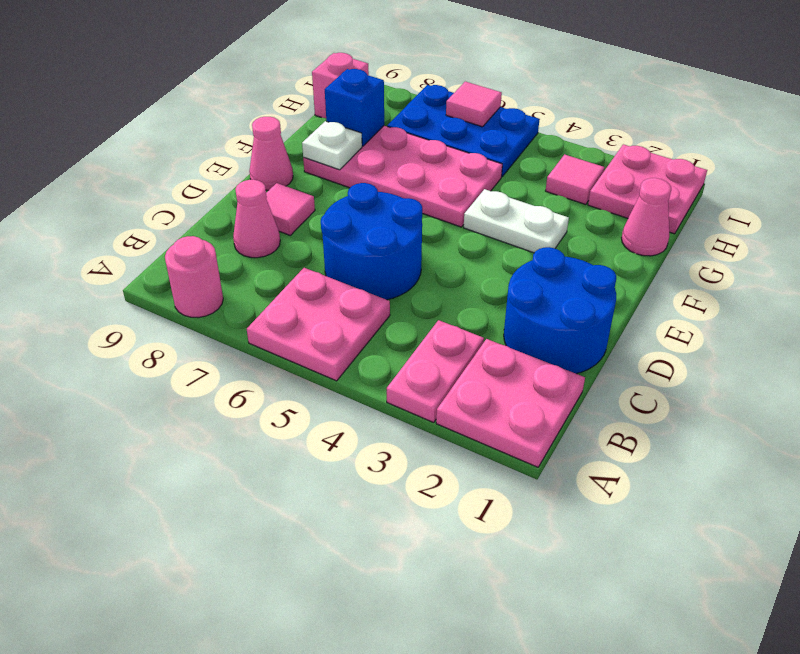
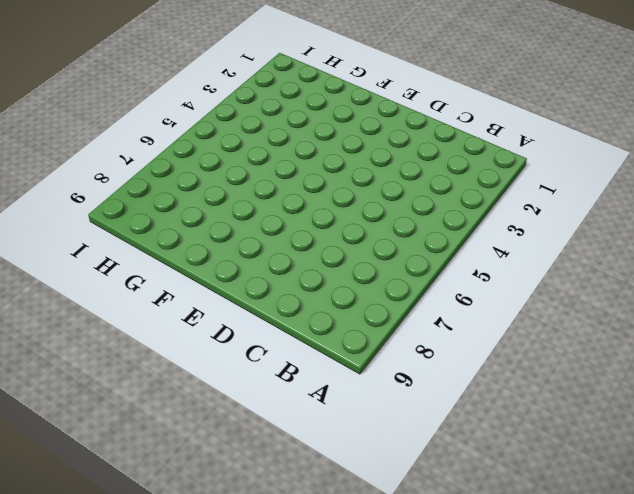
none -> pink 2x2 plate [436,339,585,467]
none -> pink 1x2 plate [387,320,484,422]
none -> pink 2x2 plate [247,268,390,381]

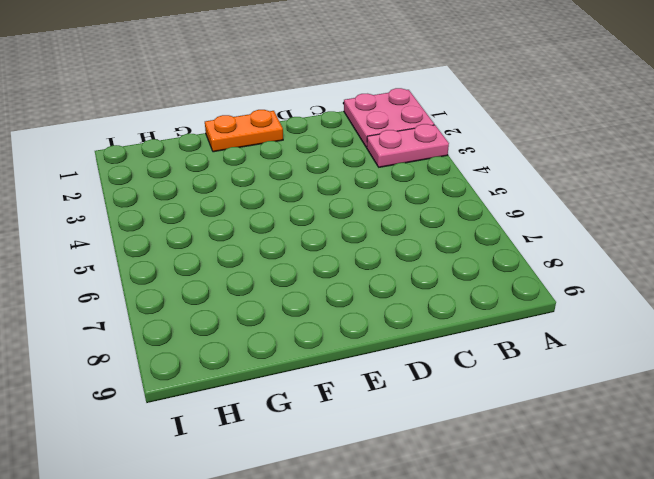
orange 1x2 plate [205,110,283,152] -> none
none -> pink 2x2 plate [247,268,390,381]
none -> pink 1x1 round brick [165,236,223,318]
none -> blue 2x2 round brick [504,247,616,374]

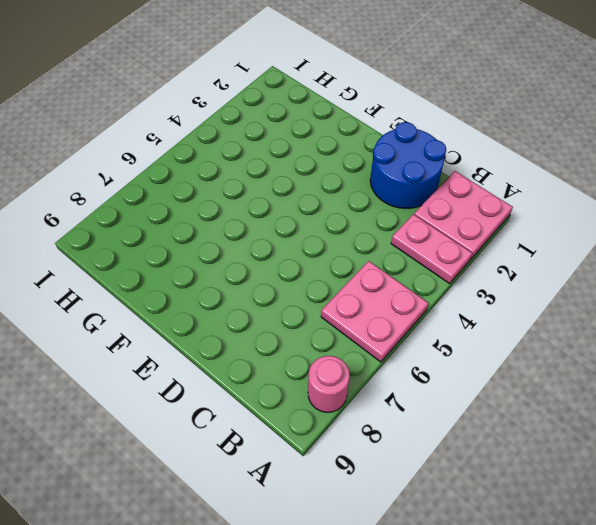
none -> blue 2x2 round brick [321,183,422,300]
none -> pink 1x1 cone [233,180,280,258]
none -> pink 1x1 tile [266,183,315,235]

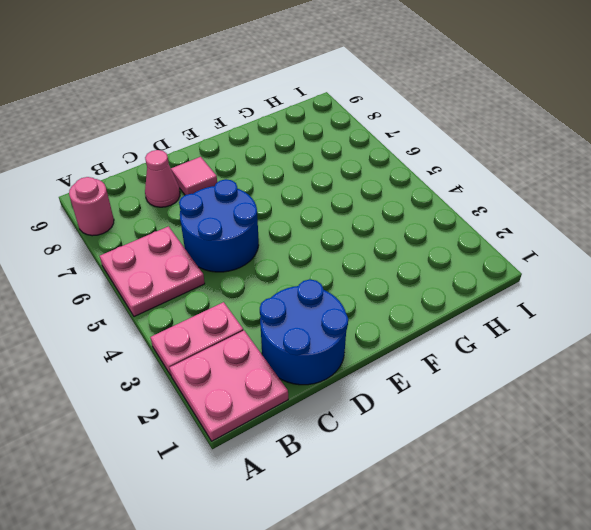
none -> pink 1x1 cone [249,117,293,190]
none -> white 1x2 plate [464,189,569,253]
none -> pink 2x4 plate [303,126,502,227]

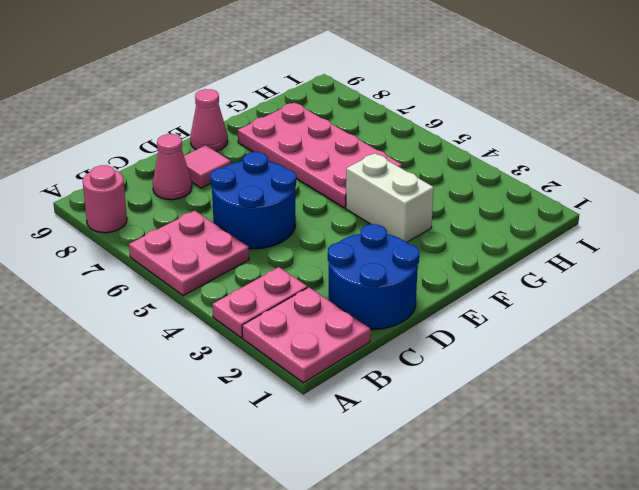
white 1x2 brick [346,153,434,242] -> white 1x2 plate [464,189,569,253]
none -> pink 1x1 cone [622,178,671,256]
none -> pink 2x2 plate [588,144,707,234]
none -> pink 1x1 tile [546,154,604,205]

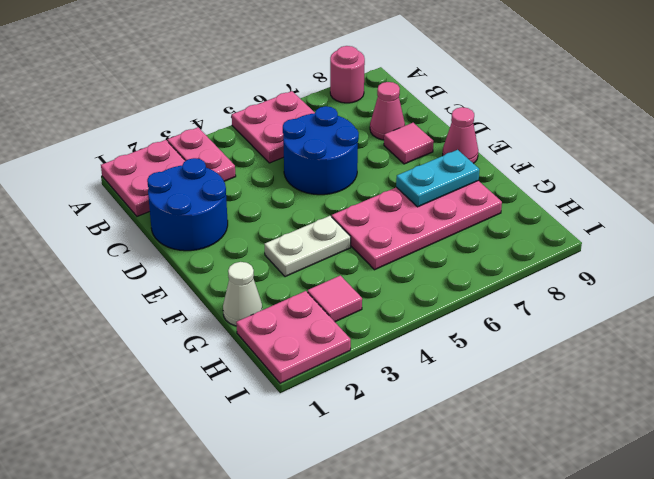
cyan 1x2 plate [396,150,479,207] -> white 1x1 plate [302,121,362,170]
white 1x1 cone [223,262,262,326] -> pink 1x1 cone [622,178,671,256]
none -> blue 2x3 plate [387,85,540,177]
none -> pink 1x1 brick [312,53,369,118]
none -> blue 1x1 brick [325,69,384,146]

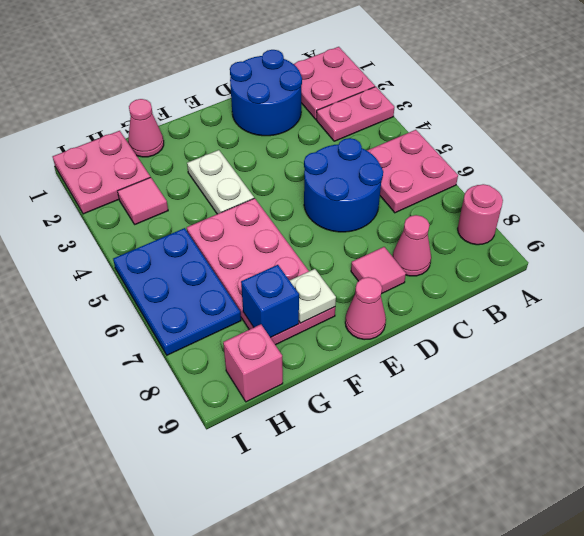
none -> pink 1x1 tile [446,82,502,127]

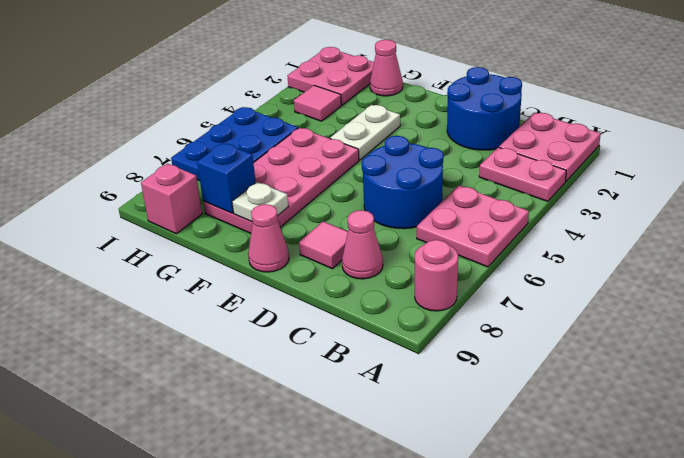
none -> pink 1x1 tile [446,82,502,127]

